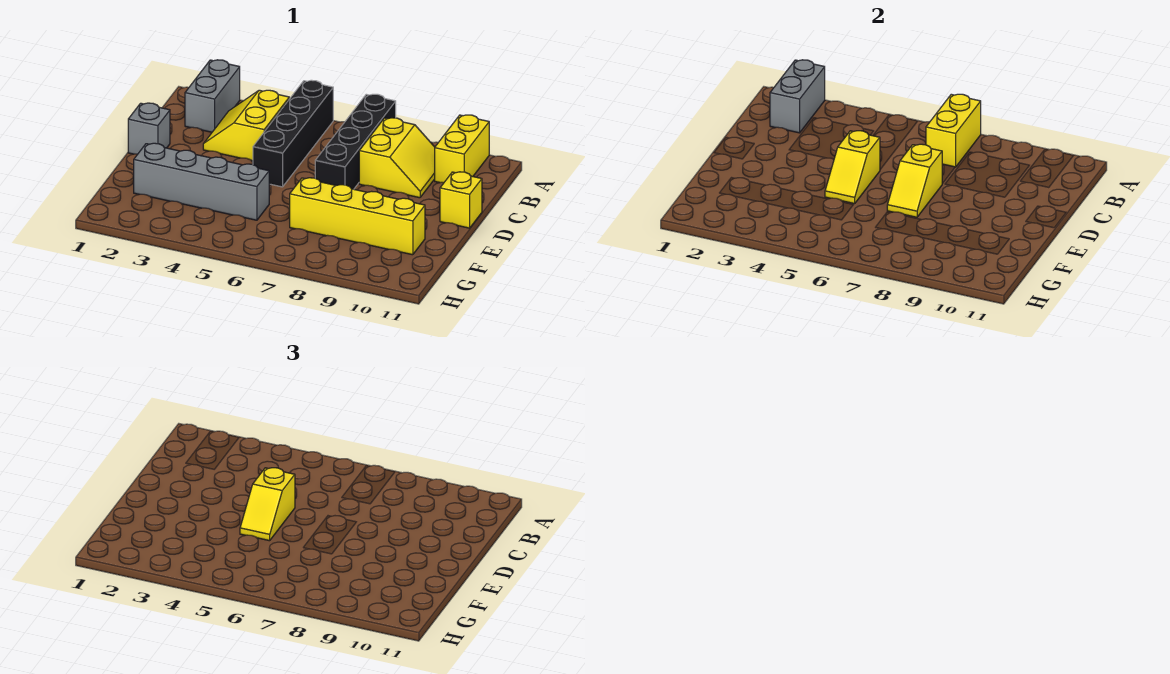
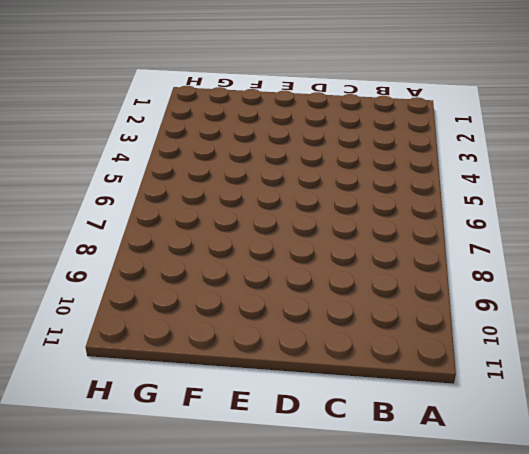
none -> grey 1x2 brick [185,60,240,132]
none -> black 1x4 brick [253,80,333,187]
none -> black 1x4 brick [315,94,396,189]

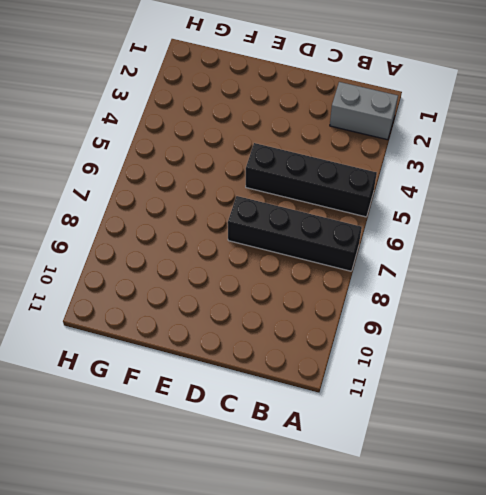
none -> yellow 1x2 brick [435,115,489,183]
none -> yellow 2x2 slope [203,90,289,161]
none -> yellow 2x2 slope [359,118,435,198]

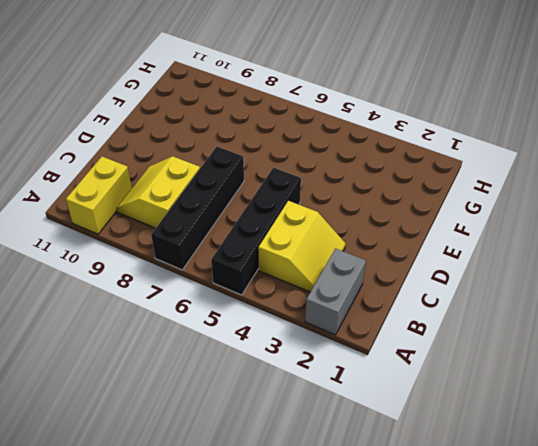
none -> grey 1x1 brick [128,103,170,154]
none -> yellow 1x1 brick [440,172,482,228]
none -> grey 1x4 brick [133,143,269,220]

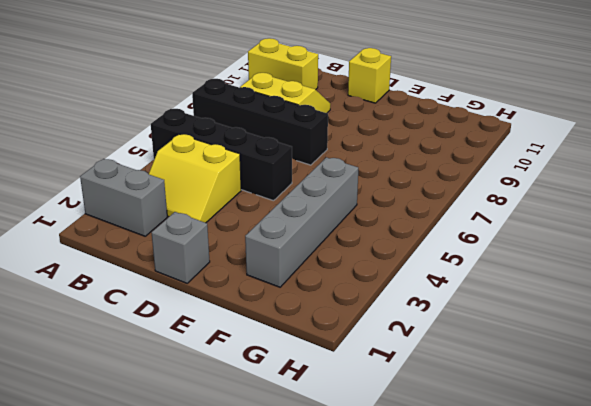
none -> yellow 1x4 brick [290,178,425,255]
none -> grey 1x2 brick [770,60,825,133]
none -> yellow 1x2 brick [926,94,981,167]

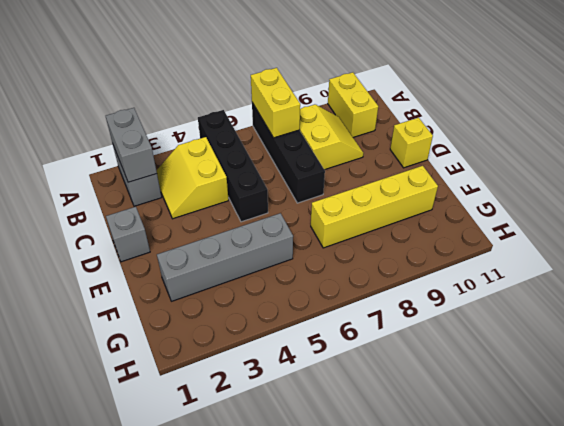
none -> yellow 1x2 slope [825,131,880,204]
none -> yellow 1x2 slope [887,144,942,217]
none -> yellow 1x2 slope [240,468,295,541]

